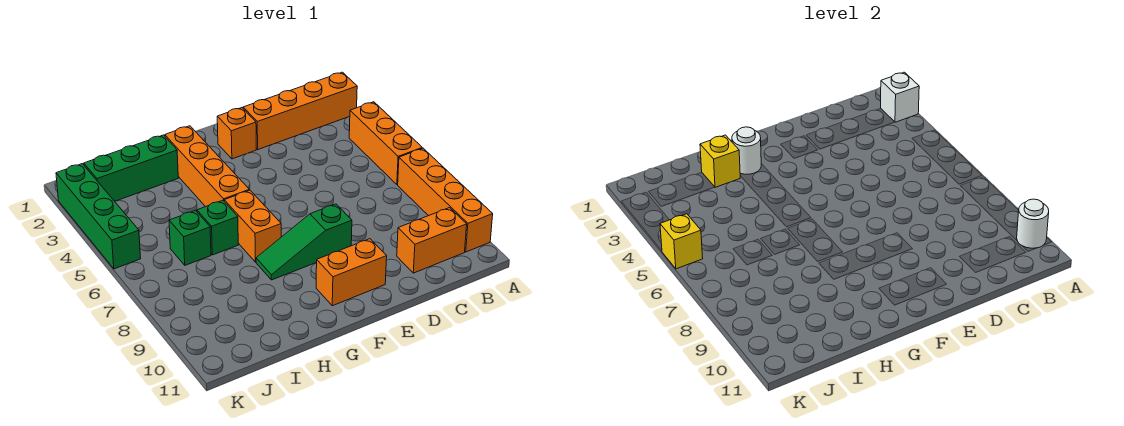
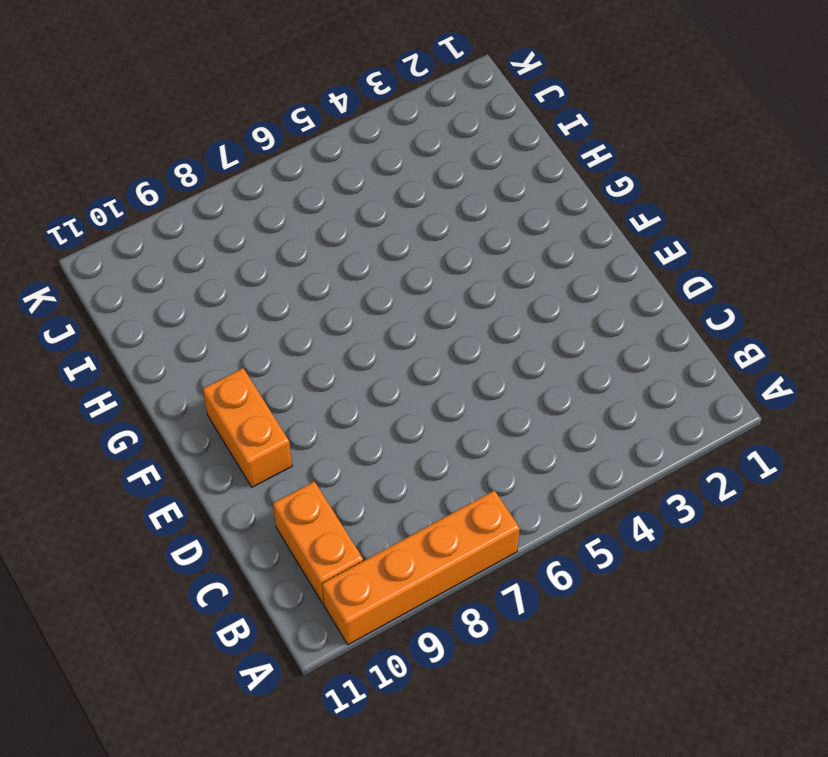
none -> orange 1x4 brick [243,72,357,149]
none -> orange 1x3 brick [349,102,422,185]
none -> orange 1x1 brick [217,108,256,159]

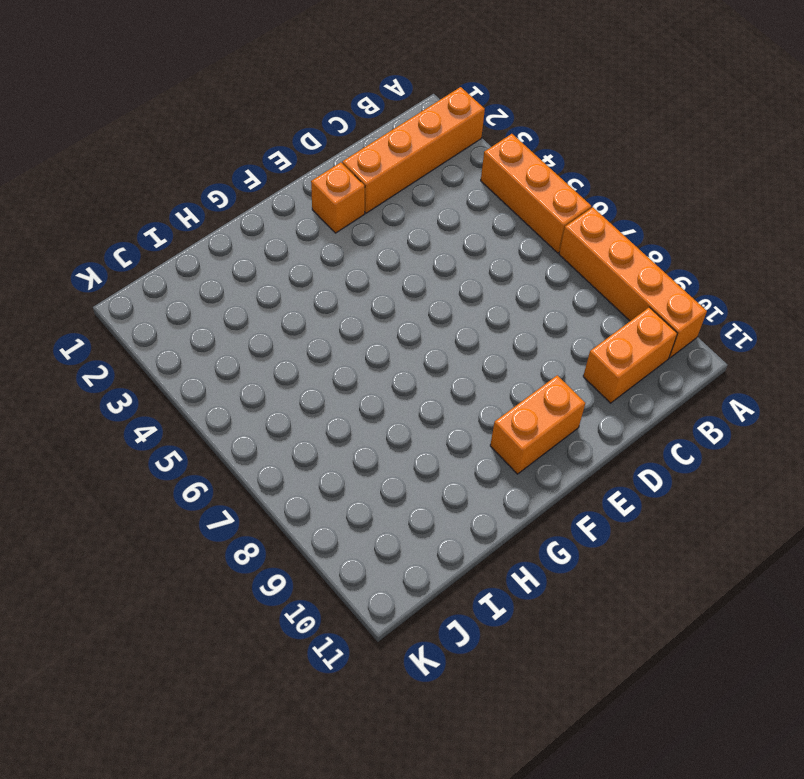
none -> green 1x3 slope [256,204,352,280]
none -> orange 1x4 brick [165,126,249,207]
none -> orange 1x2 brick [224,190,281,262]

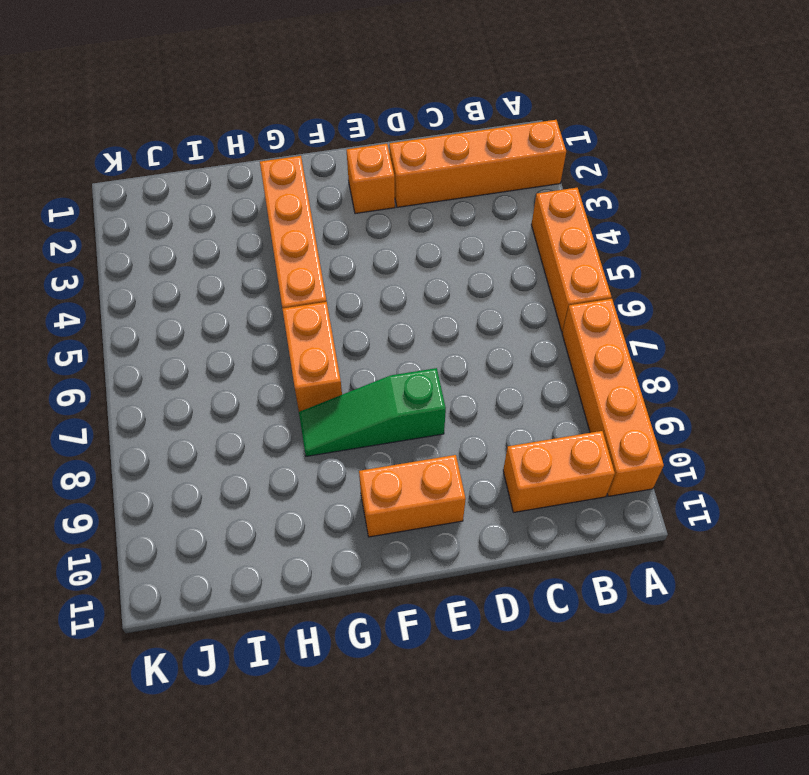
none -> green 1x3 brick [84,135,178,201]
none -> green 1x1 brick [197,200,238,255]
none -> green 1x1 brick [169,211,211,265]

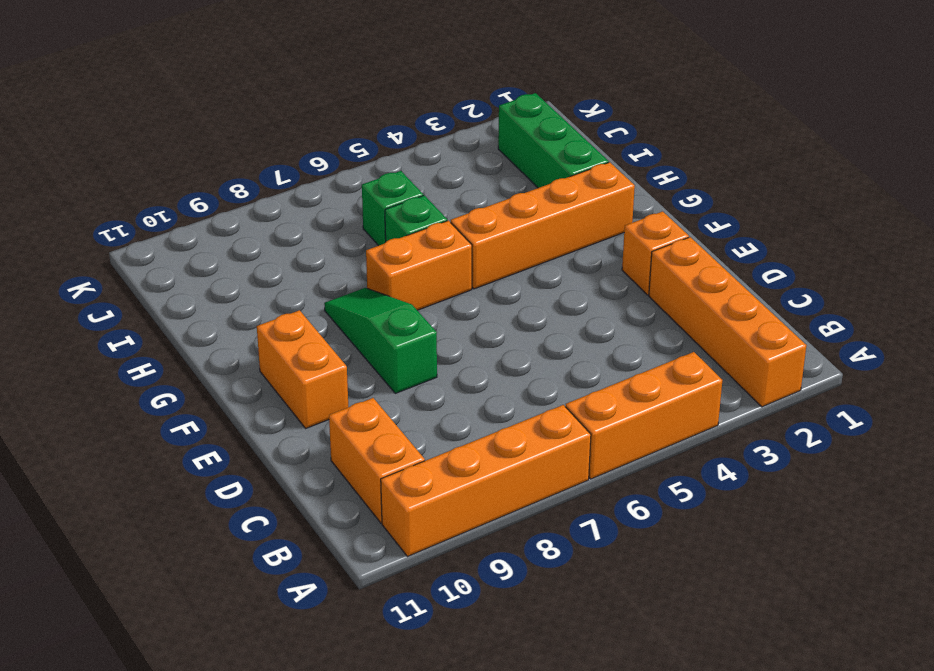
none -> green 1x4 brick [56,164,141,269]
none -> white 1x1 brick [881,72,919,122]
none -> white 1x1 round brick [1017,199,1049,248]

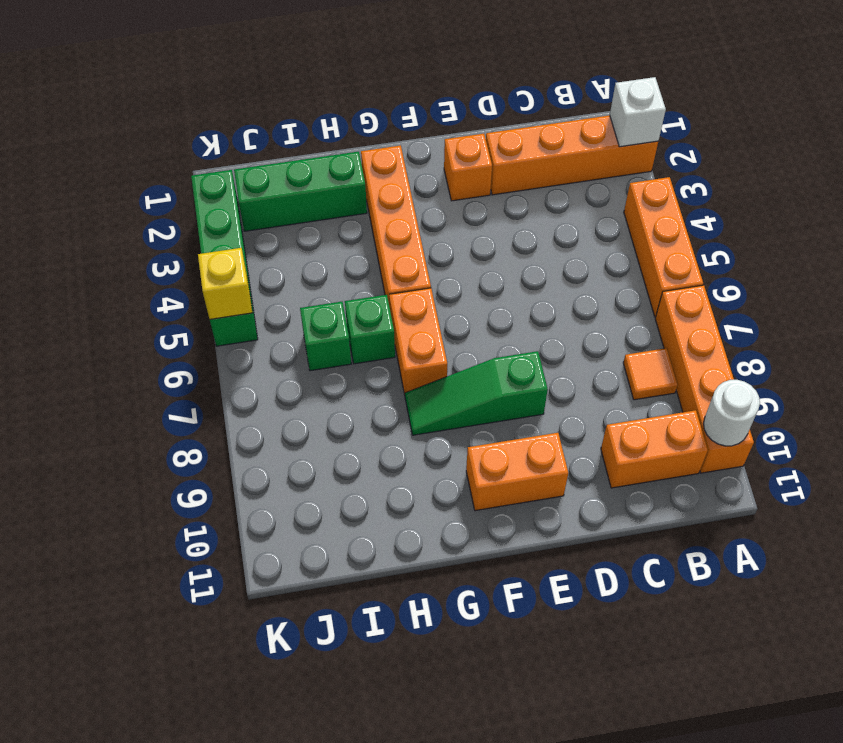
orange 1x1 tile [623,348,678,400] -> none
none -> white 1x1 round brick [732,127,761,174]
none -> yellow 1x1 brick [700,135,740,187]

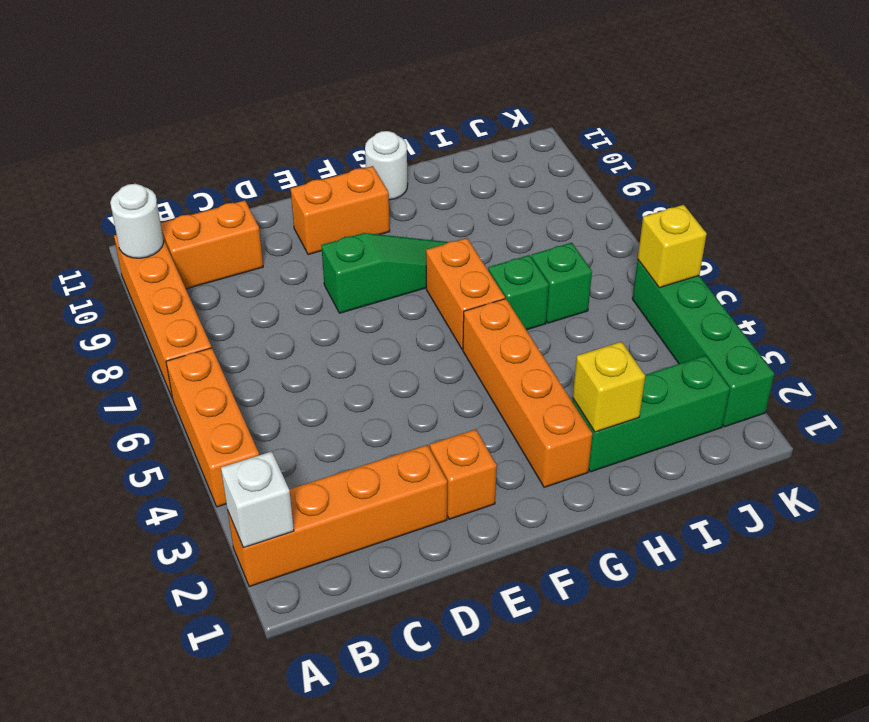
white 1x1 round brick [365,131,408,200] -> white 1x1 round brick moved to [732,127,761,174]

